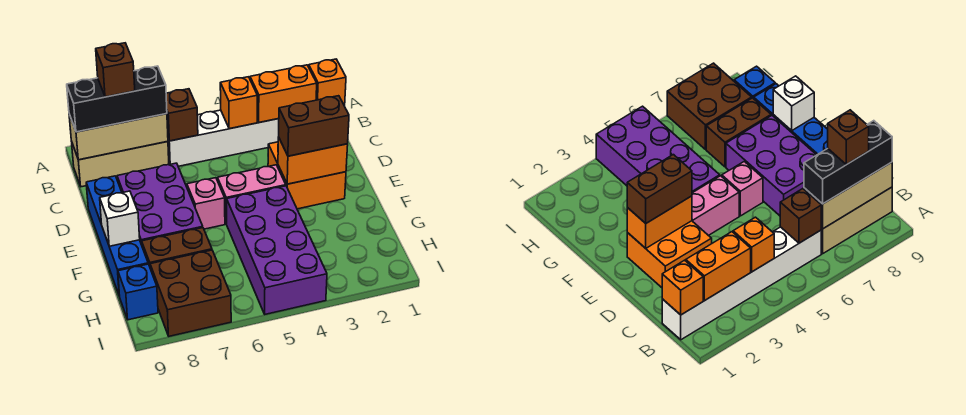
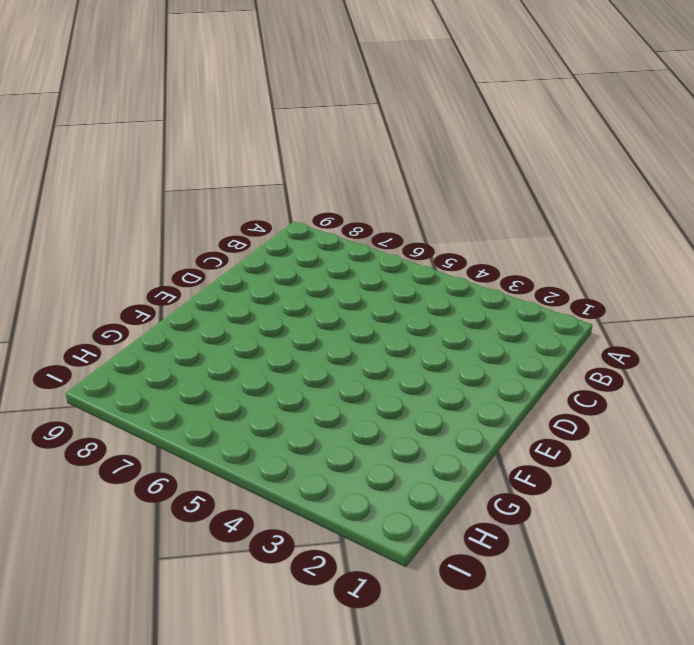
none -> white 1x6 brick [168,105,345,166]
none -> tan 1x3 brick [72,141,169,187]
none -> orange 2x2 brick [268,142,346,209]

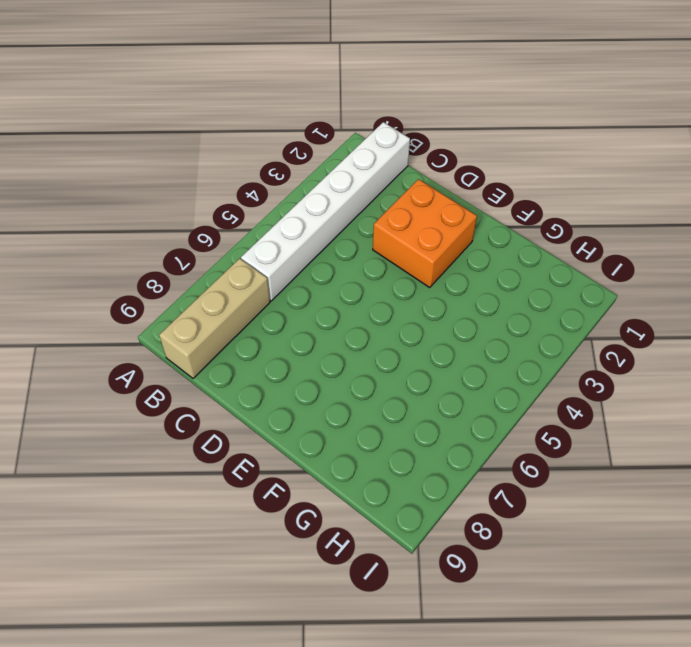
none -> purple 2x3 brick [117,163,203,245]
none -> blue 1x4 brick [86,176,148,296]
none -> pink 1x2 brick [217,165,286,224]

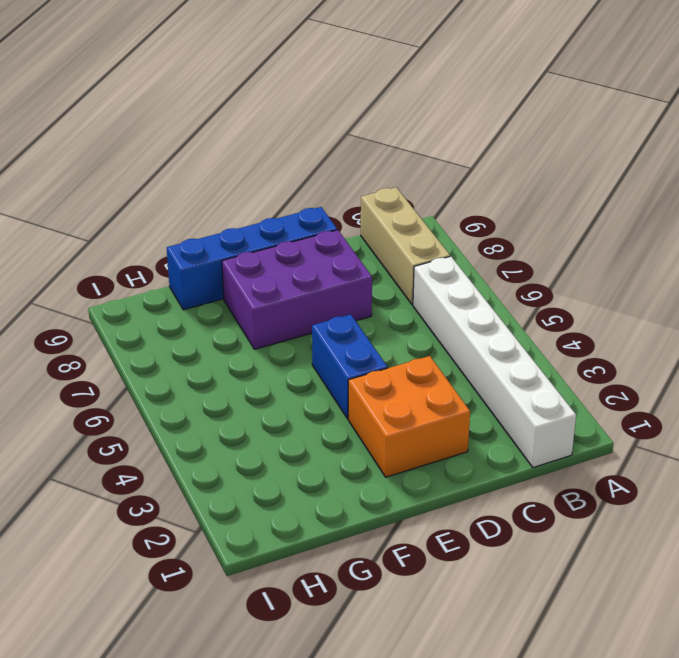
blue 1x2 brick [312,314,388,419] -> pink 1x2 brick [217,165,286,224]
none -> pink 1x1 brick [187,178,225,229]
none -> purple 2x4 brick [227,186,327,314]
none -> brown 1x2 brick [142,228,212,266]

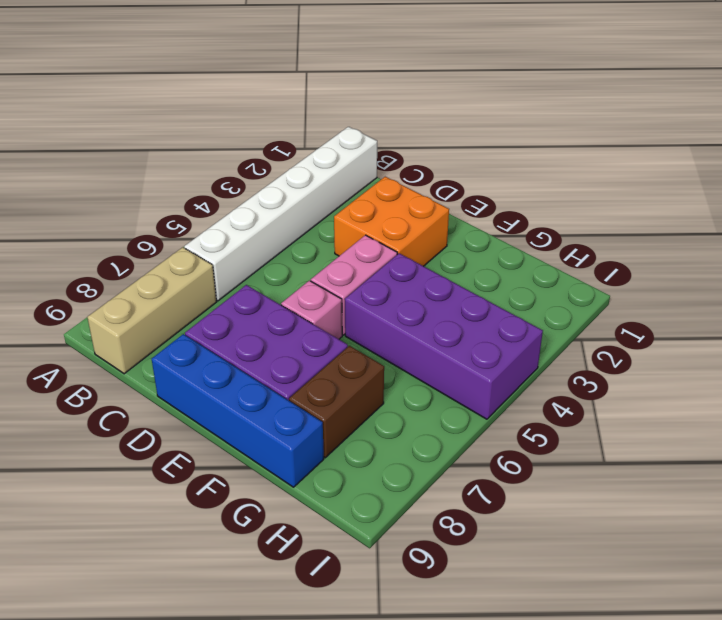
none -> brown 2x2 brick [150,250,231,336]
none -> blue 1x1 brick [118,264,158,320]
none -> orange 1x1 brick [309,59,346,105]

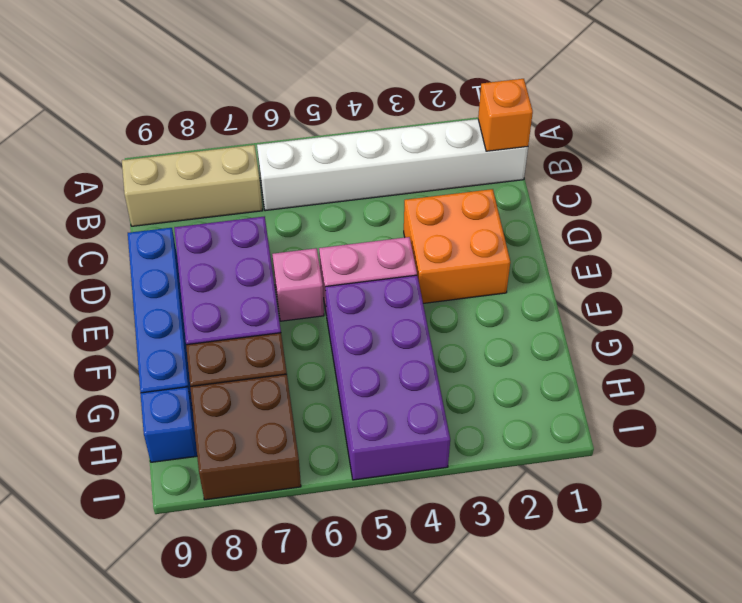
none -> orange 1x2 brick [250,65,317,122]
none -> orange 1x1 brick [220,77,257,129]
none -> brown 1x1 brick [166,89,198,141]

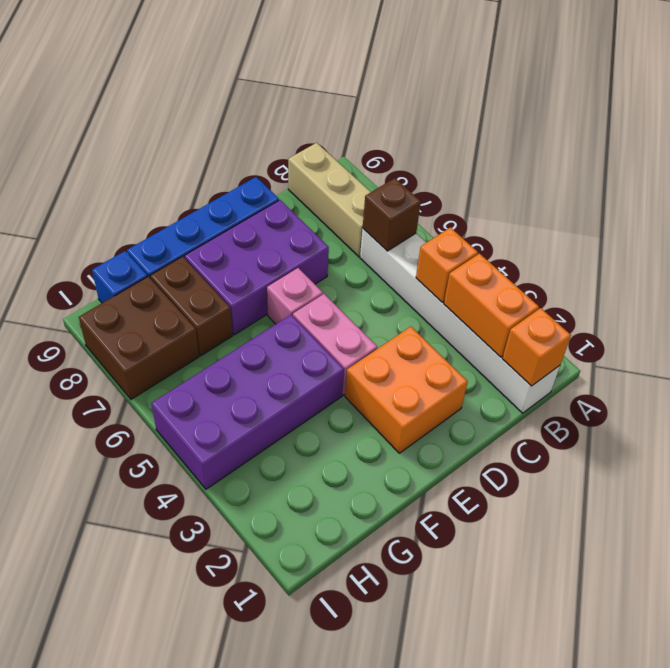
none -> tan 1x3 brick [69,114,168,160]
none -> orange 1x2 brick [278,137,348,184]
none -> white 1x1 brick [100,191,140,246]

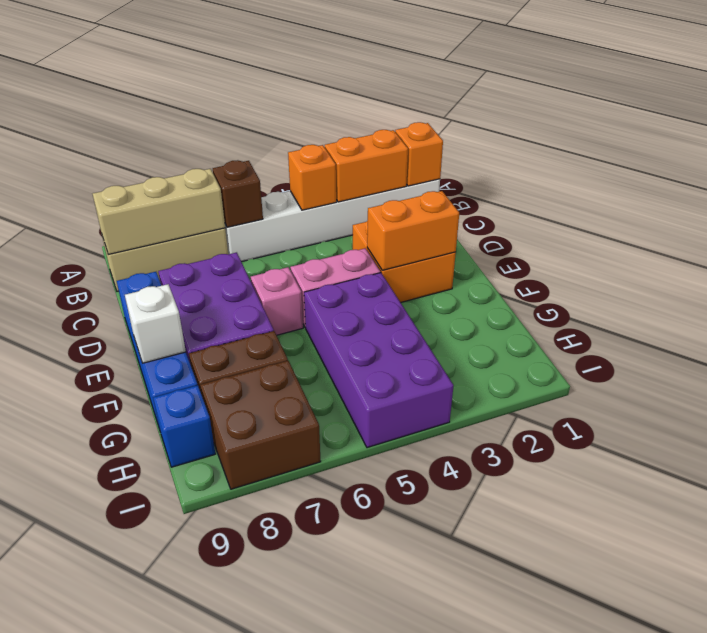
none -> black 1x3 brick [67,66,167,132]
none -> brown 1x2 brick [279,96,349,156]
none -> brown 1x1 brick [96,43,135,97]

